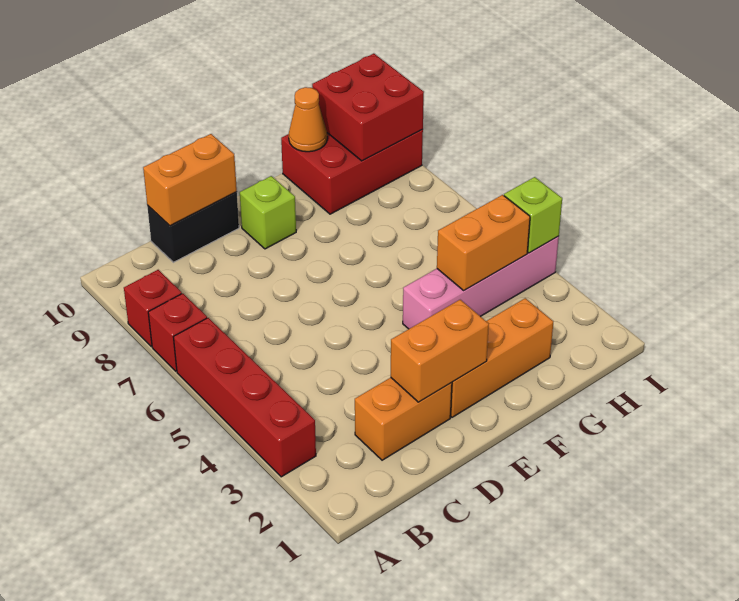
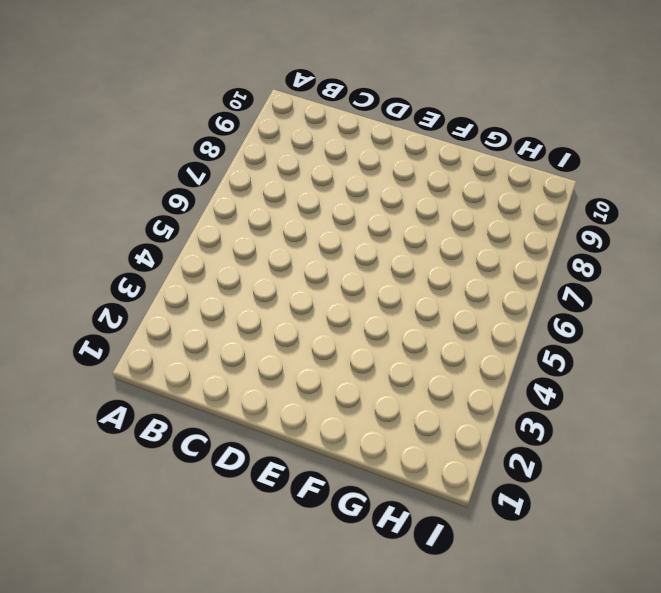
none -> red 1x4 brick [174,318,316,477]
none -> red 1x1 brick [148,293,207,371]
none -> red 1x1 brick [124,270,182,347]

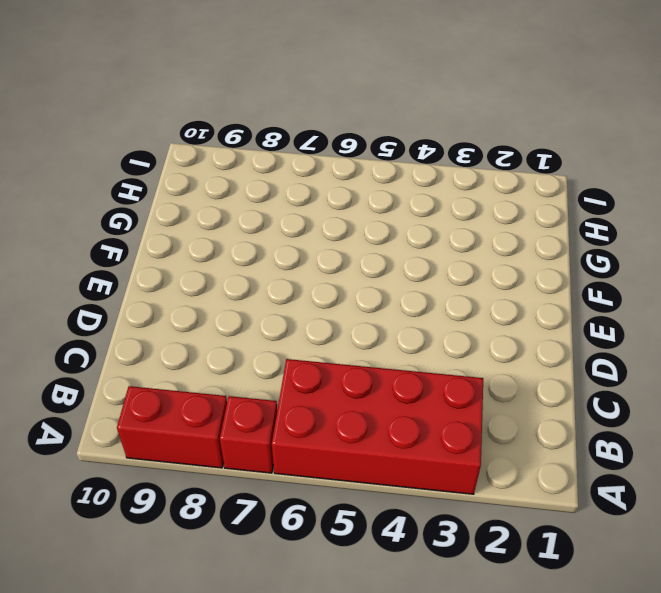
red 2x4 brick [272,359,483,494] -> red 1x4 brick [174,318,316,477]
red 1x2 brick [117,386,227,468] -> red 1x1 brick [124,270,182,347]
none -> orange 1x2 brick [355,378,452,460]
none -> black 1x2 brick [147,192,239,262]
none -> orange 1x3 brick [450,298,553,417]

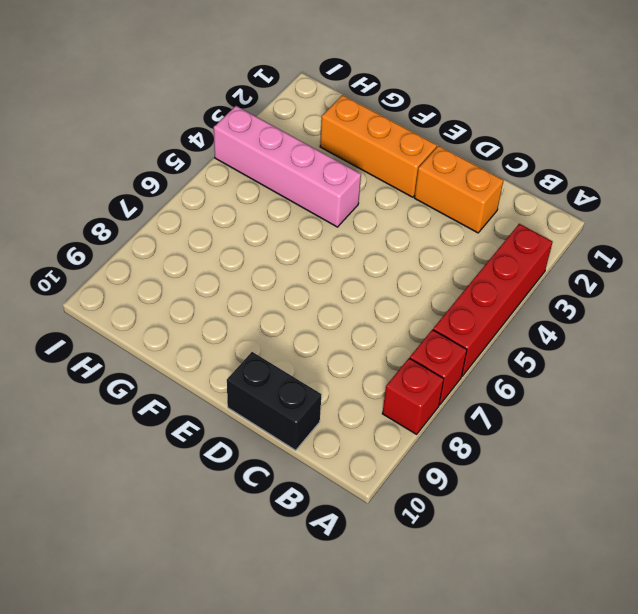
none -> lime 1x1 brick [240,176,296,249]
none -> red 2x3 brick [281,129,423,214]
none -> orange 1x2 brick [143,134,237,226]

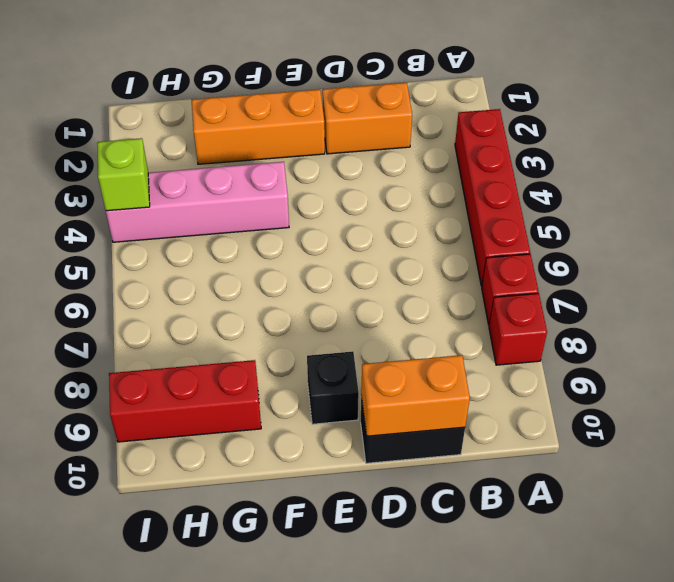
black 1x1 brick [307,351,359,424] -> lime 1x1 brick [240,176,296,249]
red 1x3 brick [109,360,261,442] -> red 2x3 brick [281,129,423,214]
none -> orange 1x2 brick [391,300,489,402]
none -> orange 1x2 brick [437,195,530,290]
none -> orange 1x1 cone [289,87,327,152]

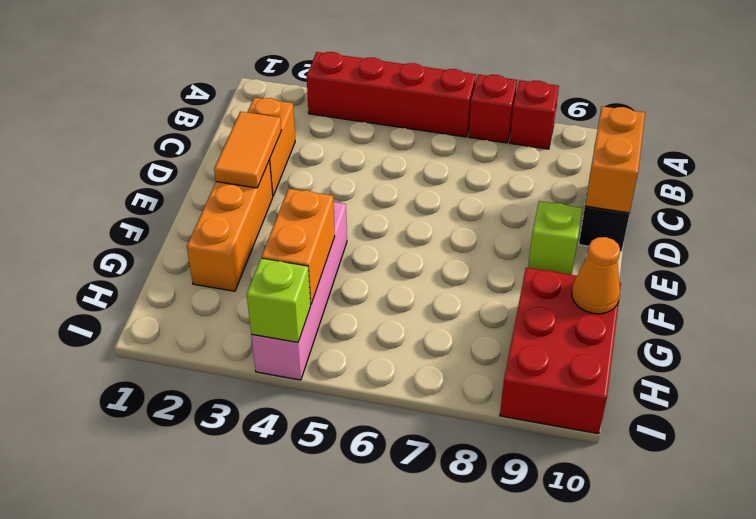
orange 1x2 tile [214,112,282,188] -> orange 1x2 brick [391,300,489,402]
none -> red 2x2 brick [312,54,424,161]

